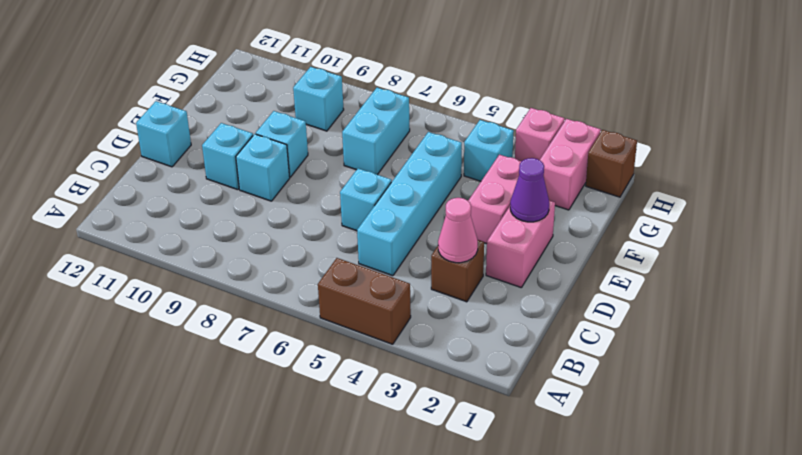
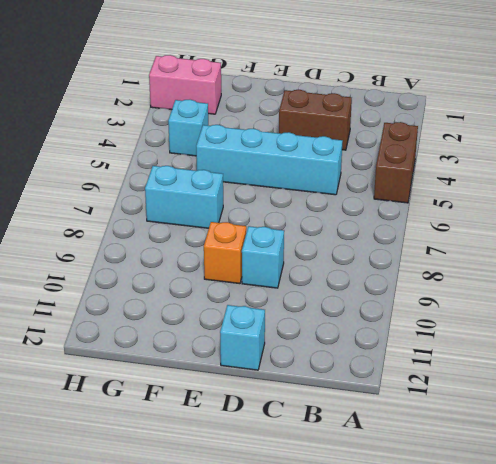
brown 1x2 brick [279,90,352,150] -> brown 1x1 brick [431,240,484,302]
orange 1x1 brick [204,222,246,284] -> cyan 1x1 brick [256,111,308,177]
none -> pink 1x2 brick [486,201,555,288]
none -> cyan 1x1 brick [340,168,392,231]
none -> cyan 1x1 brick [202,123,253,190]

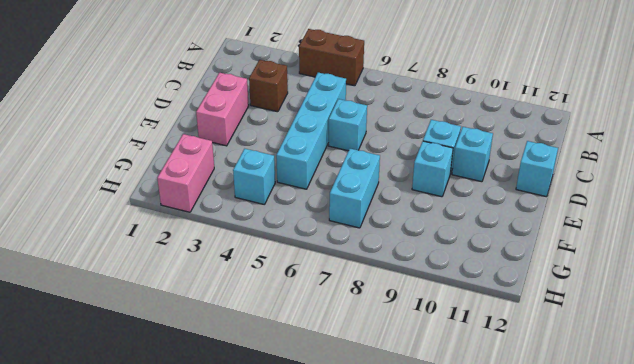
none -> pink 1x2 brick [468,155,521,244]
none -> cyan 1x1 brick [293,67,344,131]
none -> brown 1x1 brick [586,130,637,197]

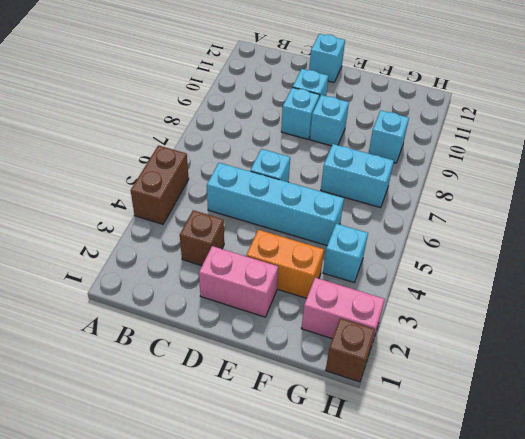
orange 1x2 brick [246,230,324,298] -> pink 1x2 brick [468,155,521,244]
none -> pink 1x1 brick [515,108,565,161]
none -> pink 1x1 cone [438,198,478,263]
none -> purple 1x1 cone [510,158,549,222]

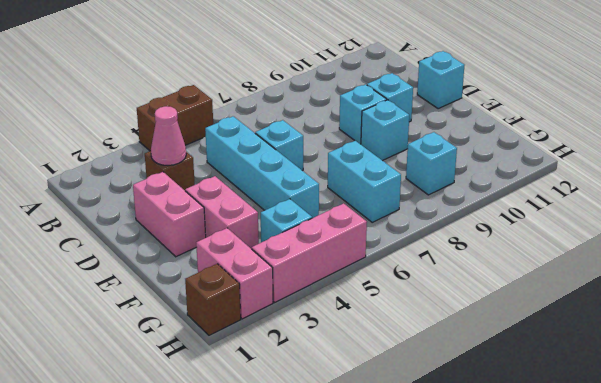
pink 1x3 brick [252,203,367,302] -> pink 1x1 brick [515,108,565,161]
none -> purple 1x1 cone [510,158,549,222]

